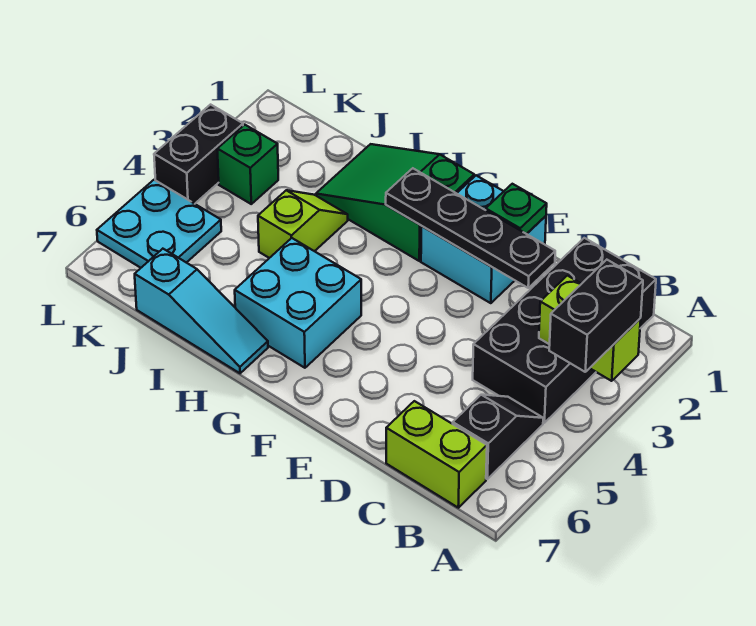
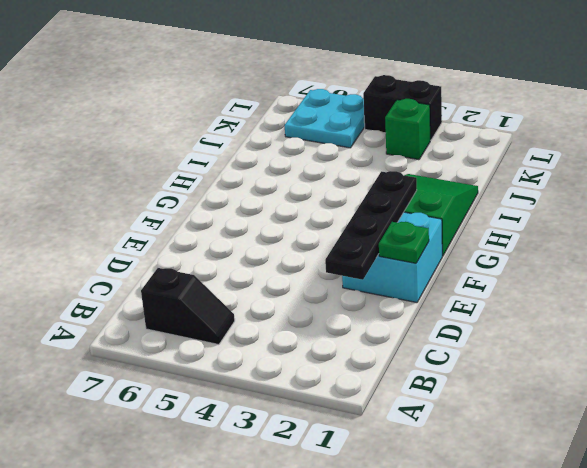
none -> black 2x4 brick [473,238,656,423]
none -> lime 1x2 brick [386,401,487,508]
none -> cyan 2x2 brick [235,238,361,368]

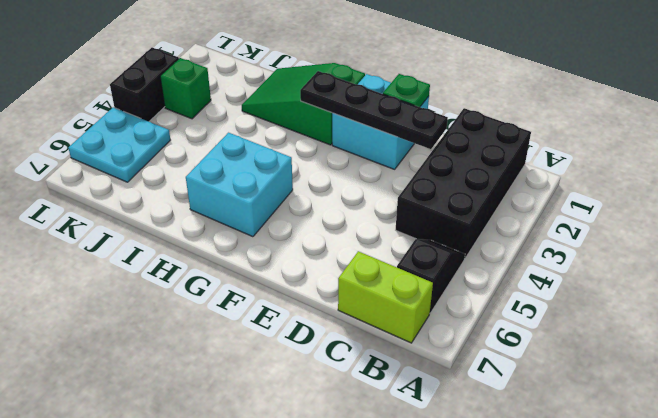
none -> cyan 1x3 slope [135,249,268,373]
none -> lime 1x2 slope [258,190,348,258]
none -> lime 1x2 brick [539,276,641,381]

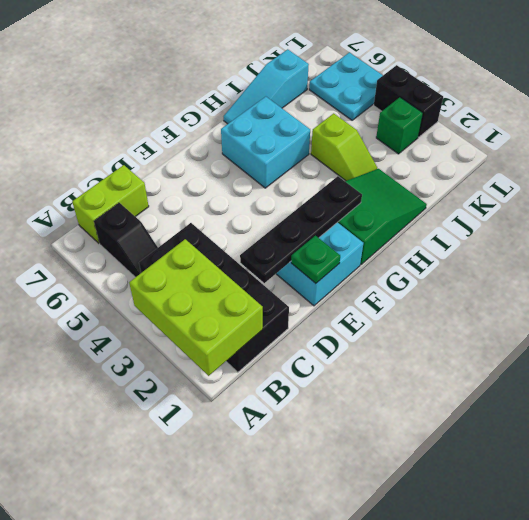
lime 2x3 brick [129,239,263,376] -> lime 1x2 brick [539,276,641,381]
none -> black 1x2 brick [549,260,643,372]

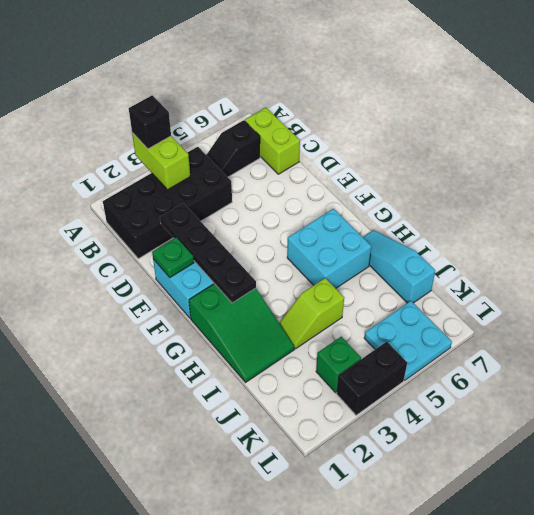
black 1x1 brick [129,95,171,149] -> black 1x2 brick [549,260,643,372]

